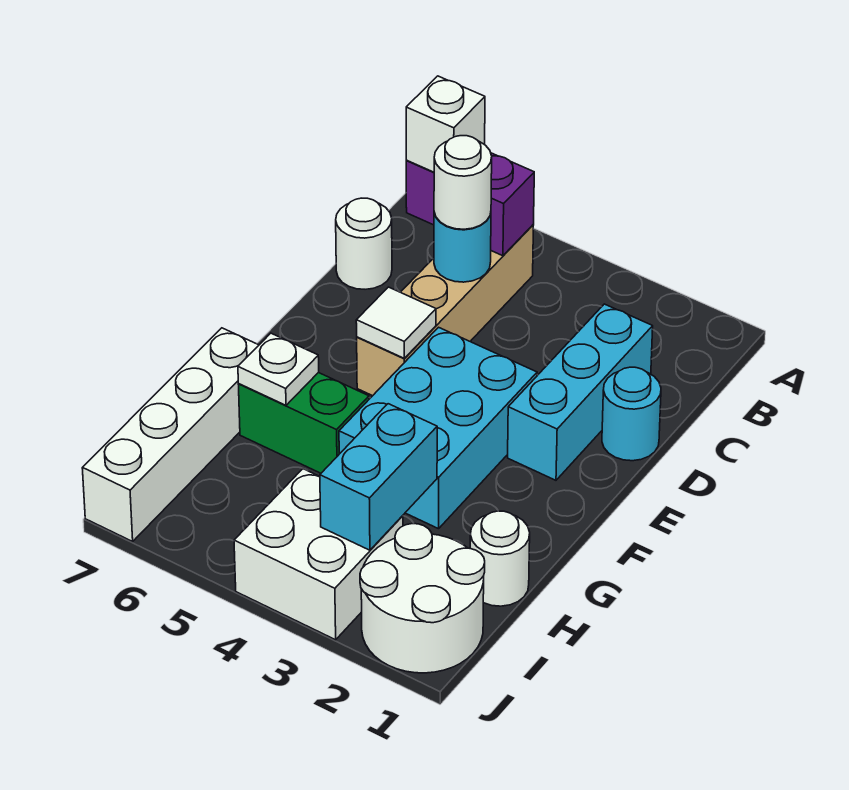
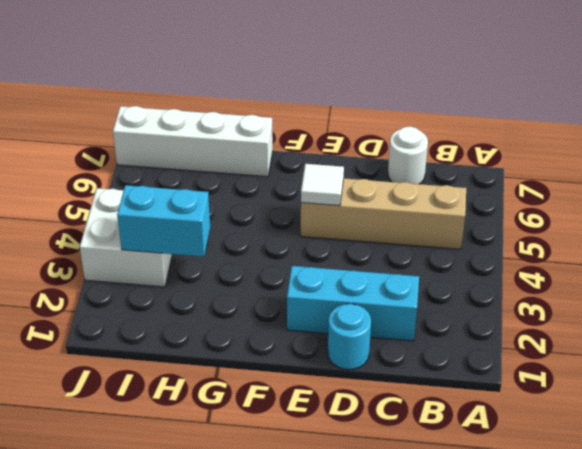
none -> cyan 2x3 brick [339,327,537,529]
none -> green 1x2 brick [238,372,369,473]
none -> white 1x1 round brick [470,511,530,606]

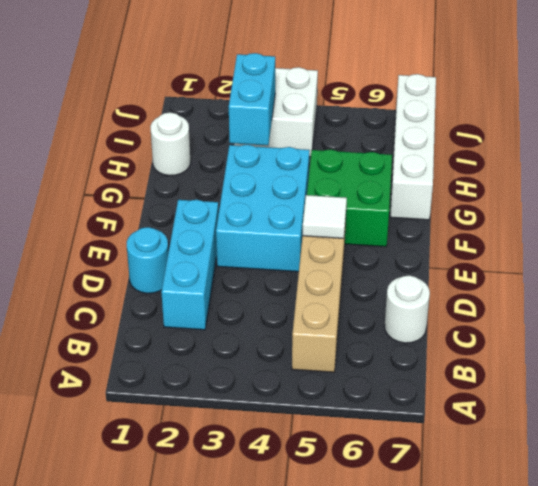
green 2x2 brick [307,149,392,247] -> green 1x2 brick [238,372,369,473]
none -> white 2x2 round brick [360,524,485,673]
none -> purple 1x2 brick [406,153,534,256]
none -> cyan 1x1 round brick [434,213,491,282]

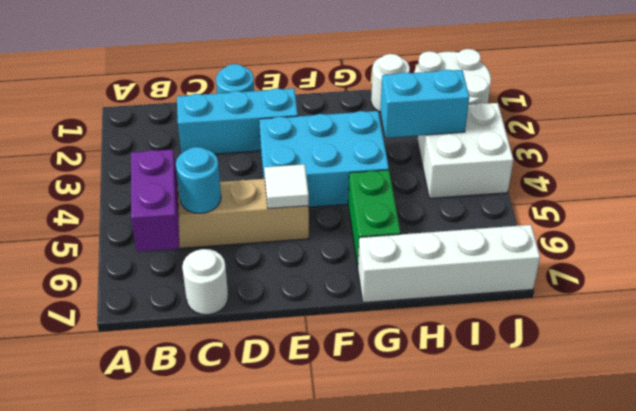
none -> white 1x1 plate [238,333,319,405]
none -> white 1x1 brick [406,76,485,172]
none -> white 1x1 round brick [434,136,492,229]

